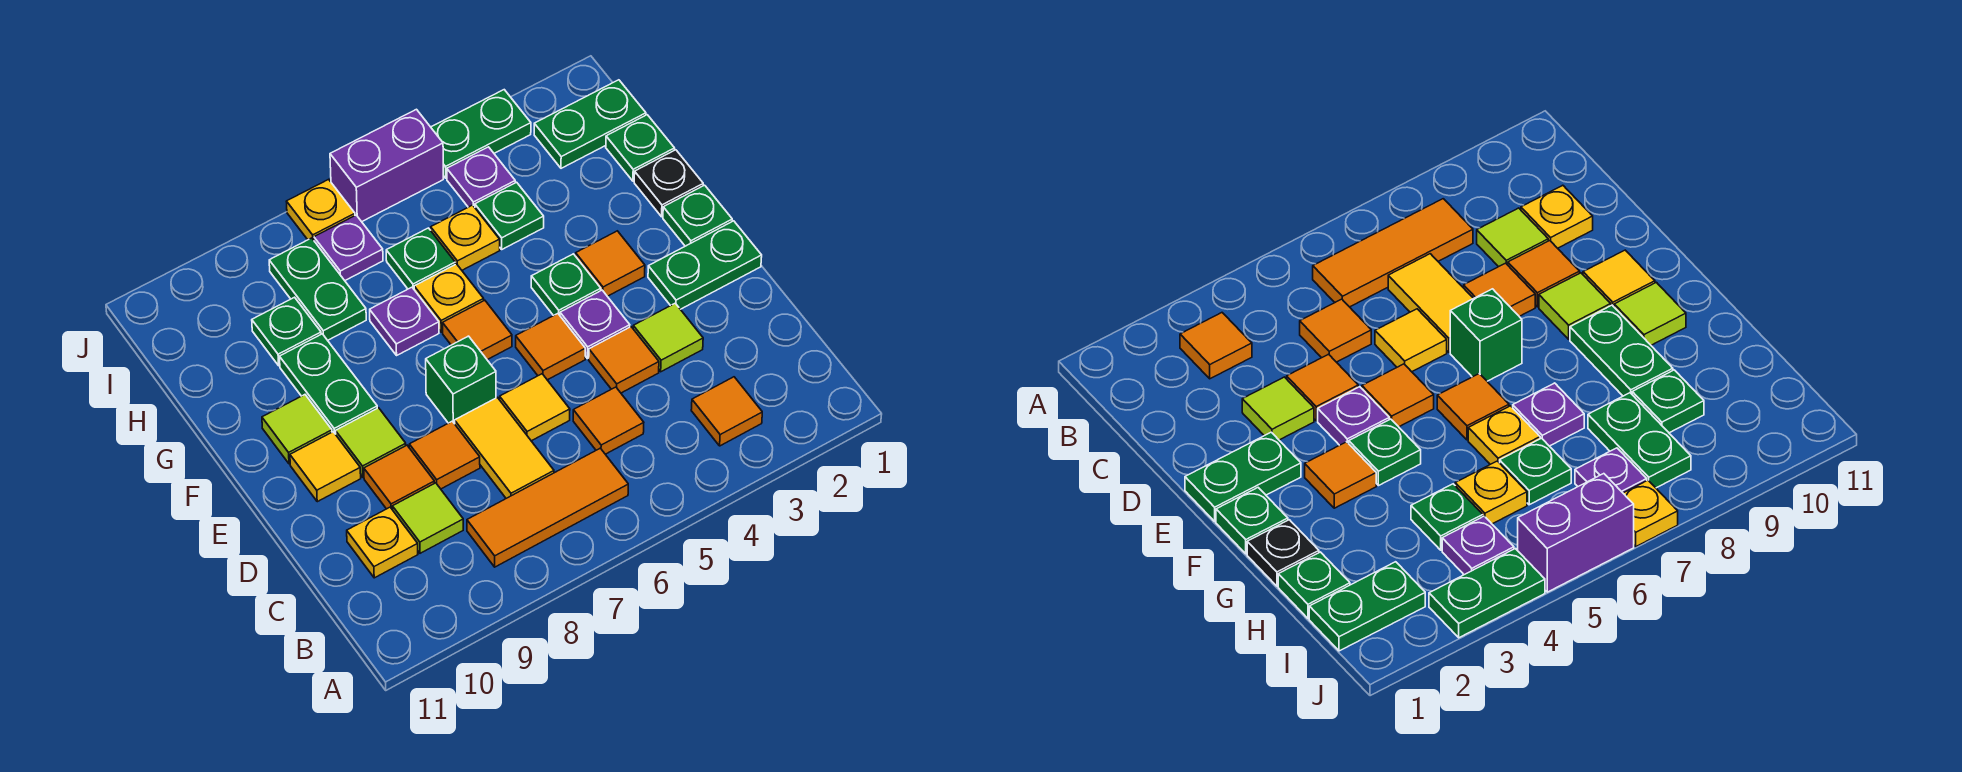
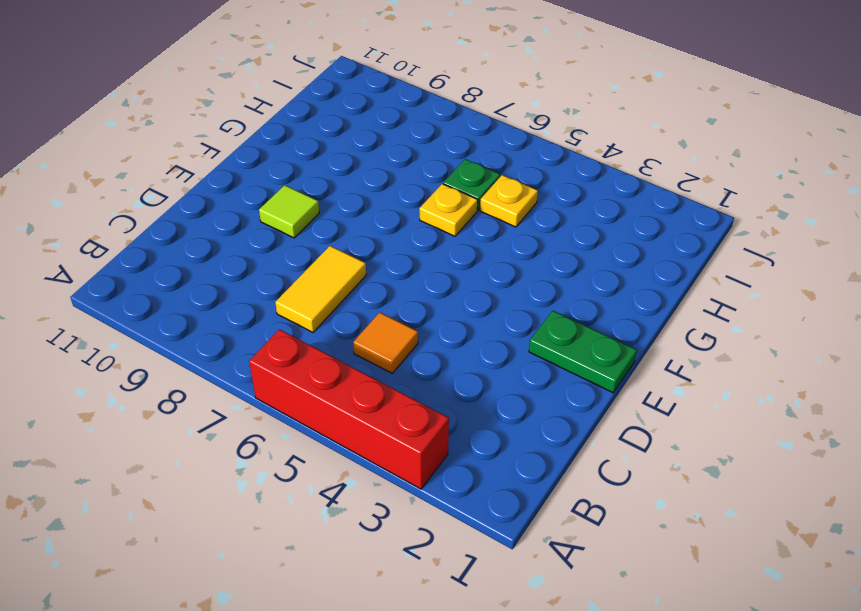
red 1x4 brick [249,329,449,489] -> none
none -> orange 1x1 tile [691,377,762,446]
none -> orange 1x3 tile [467,448,628,567]
none -> lime 1x1 tile [392,483,463,553]
none -> yellow 1x1 plate [347,507,418,578]

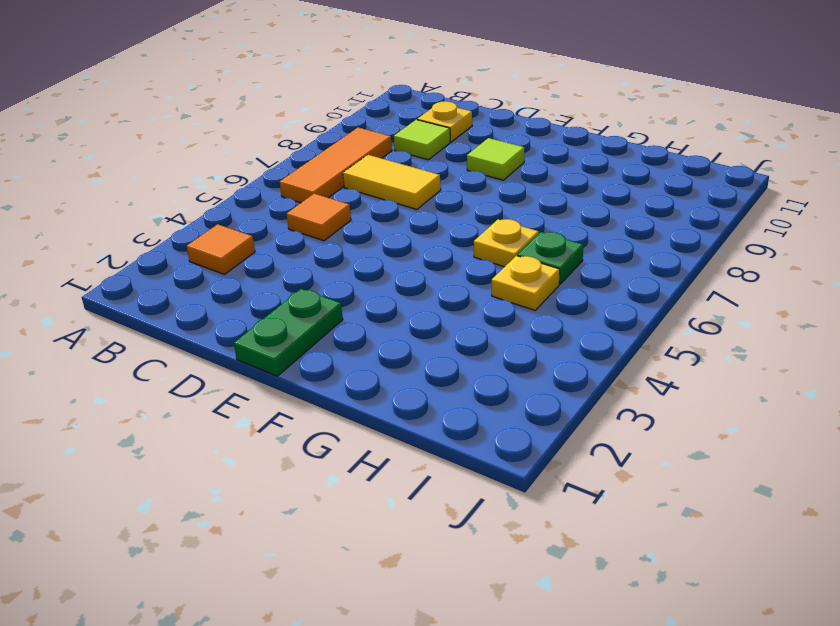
none -> lime 1x1 tile [633,303,703,372]
none -> orange 1x1 tile [589,327,659,393]
none -> yellow 1x1 tile [500,374,570,441]
none -> orange 1x1 tile [409,421,480,489]

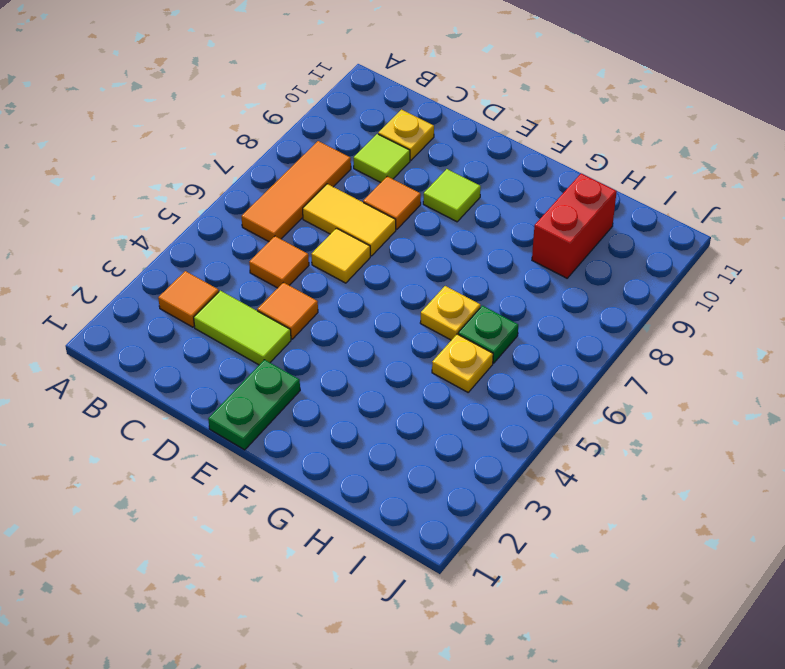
lime 1x2 tile [194,291,291,365] -> lime 1x1 tile [633,303,703,372]
red 1x2 brick [532,174,617,278] -> green 1x1 plate [252,297,321,366]
none -> orange 1x1 tile [364,445,434,510]
none -> purple 1x1 plate [560,290,630,359]
none -> orange 1x1 tile [516,314,585,380]
none -> green 1x1 brick [426,336,496,424]

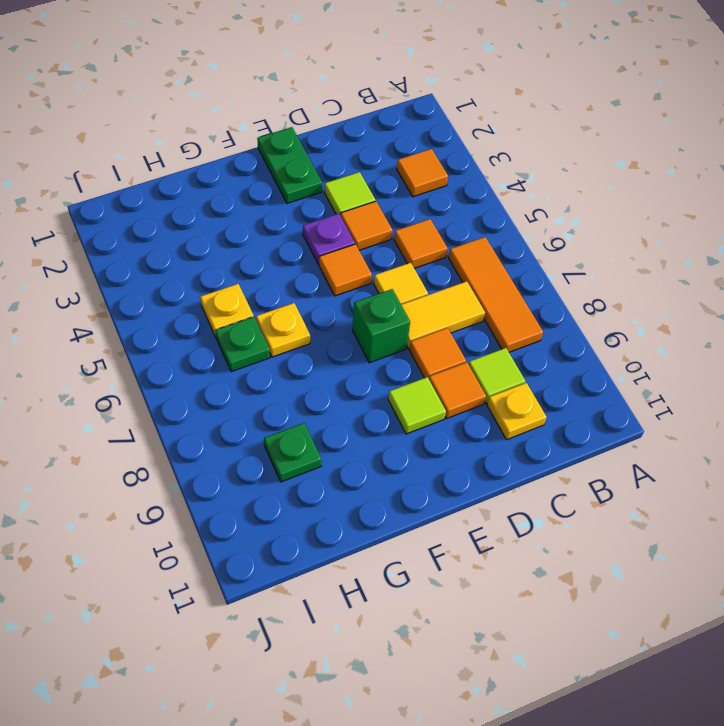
none -> yellow 1x1 tile [290,432,361,502]
none -> green 1x1 plate [663,185,732,246]
none -> orange 1x1 tile [576,231,645,296]
none -> green 1x1 plate [531,254,601,316]

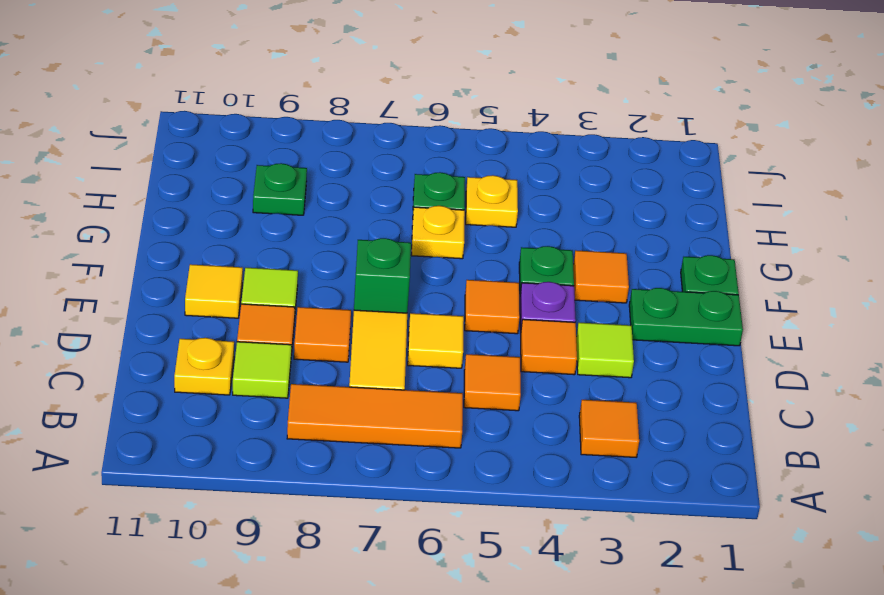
none -> orange 1x1 tile [443,300,512,360]
none -> green 1x2 plate [279,334,377,434]
none -> lime 1x1 tile [262,395,332,464]
none -> black 1x1 plate [634,150,703,217]

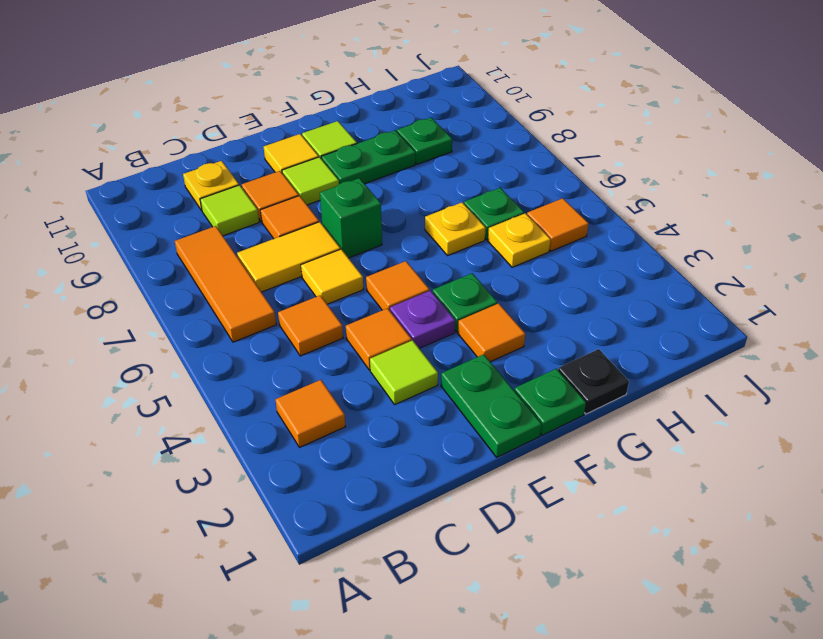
orange 1x1 tile [527,198,589,251] -> orange 1x1 tile moved to [443,300,512,360]
none -> purple 1x1 plate [370,287,439,355]
none -> green 1x1 plate [606,115,675,181]
none -> green 1x1 plate [475,182,544,249]
none -> green 1x2 plate [269,238,366,340]

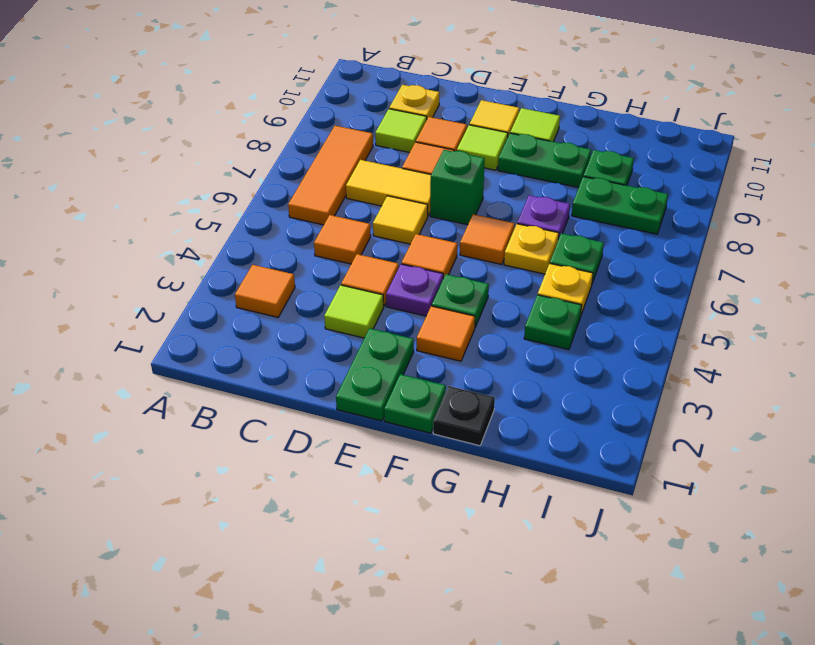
none -> green 1x1 plate [606,115,675,181]
none -> green 1x2 plate [534,80,646,168]
none -> purple 1x1 plate [447,147,515,207]
none -> purple 1x1 plate [314,215,383,281]

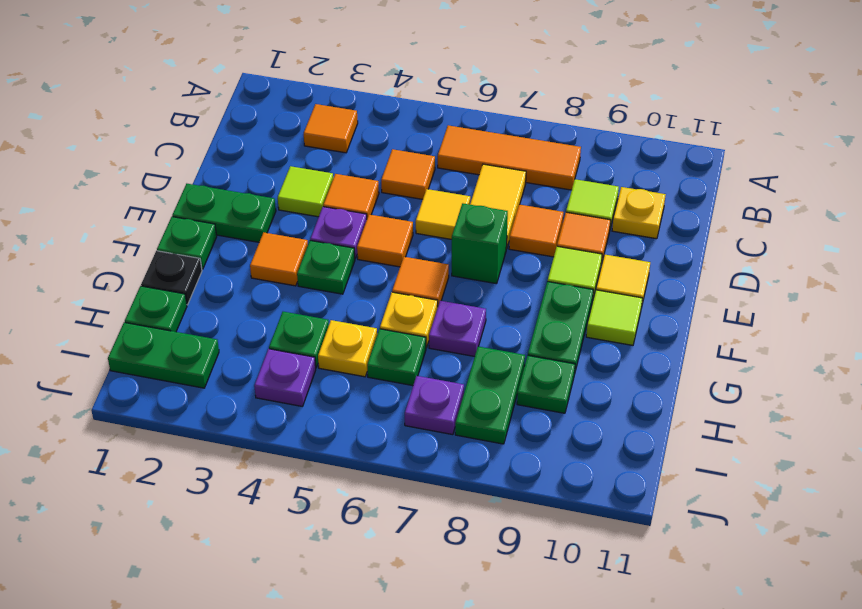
none -> green 1x2 plate [431,90,531,178]
none -> purple 1x2 brick [330,109,443,222]
none -> yellow 1x1 plate [286,179,355,240]

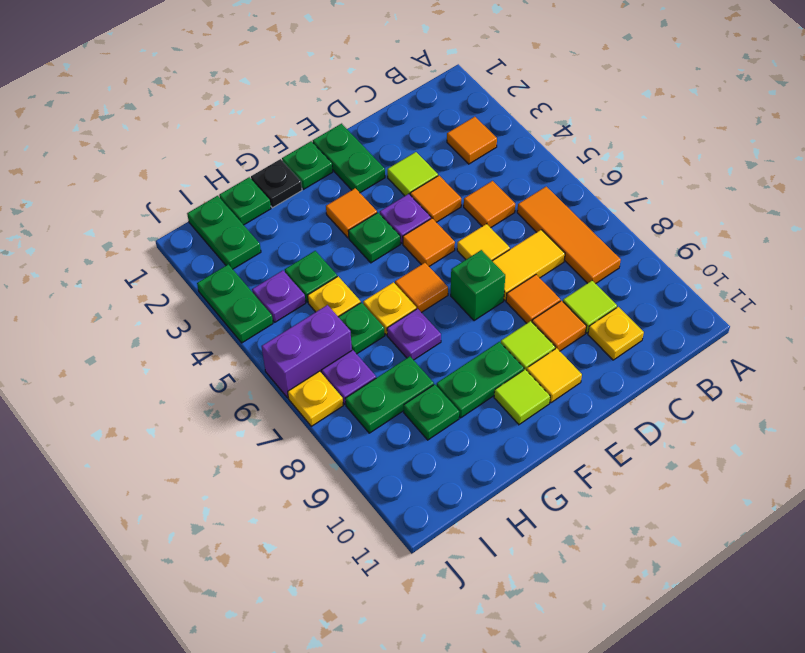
purple 1x2 brick [262,305,352,398] -> purple 1x2 brick turned to [330,109,443,222]

